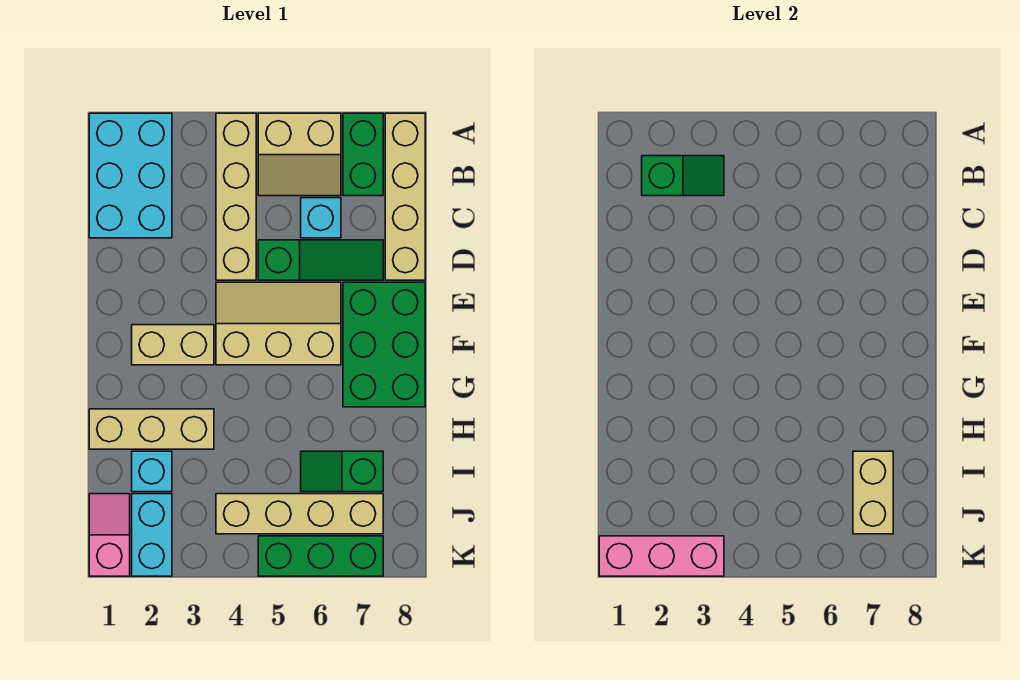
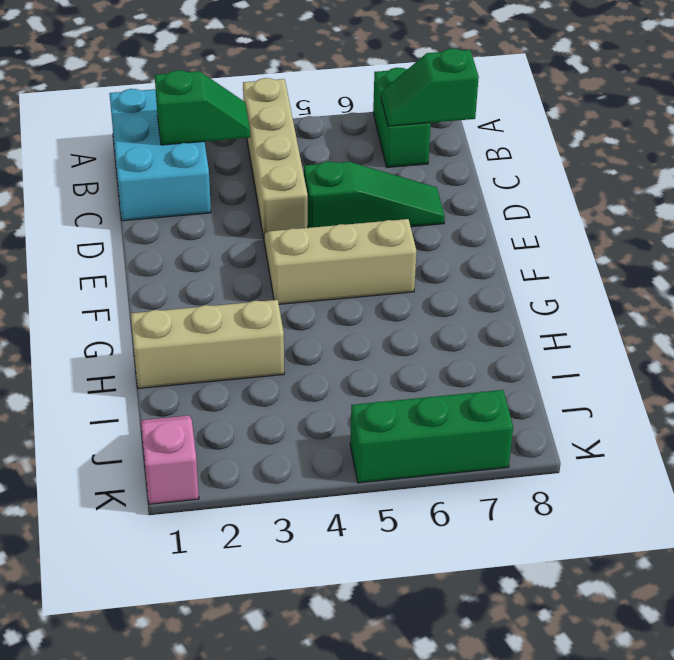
green 1x2 slope [381,49,479,126] -> green 1x2 slope moved to [301,451,383,492]
none -> tan 2x2 slope [258,113,341,196]
none -> tan 1x4 brick [385,113,425,280]
none -> cyan 1x1 brick [301,198,341,238]

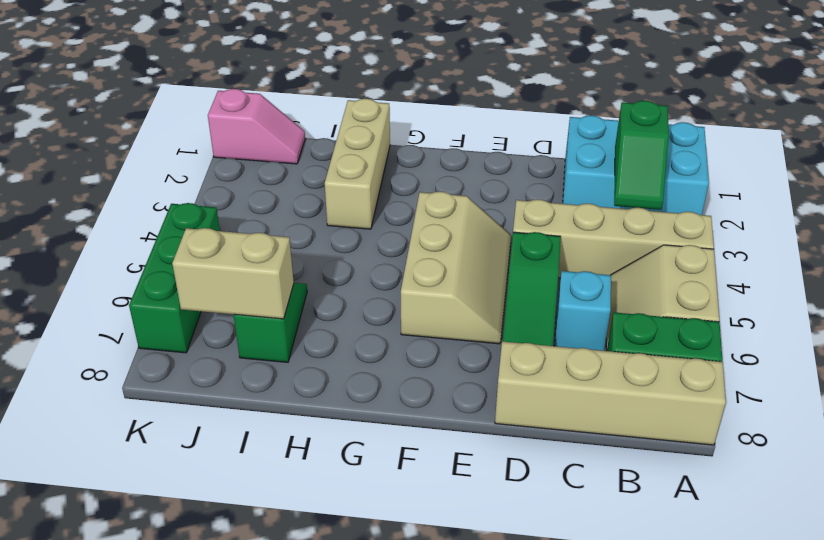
none -> green 2x3 brick [343,282,425,407]
none -> tan 1x2 brick [132,325,214,365]
none -> cyan 1x1 brick [132,451,172,492]

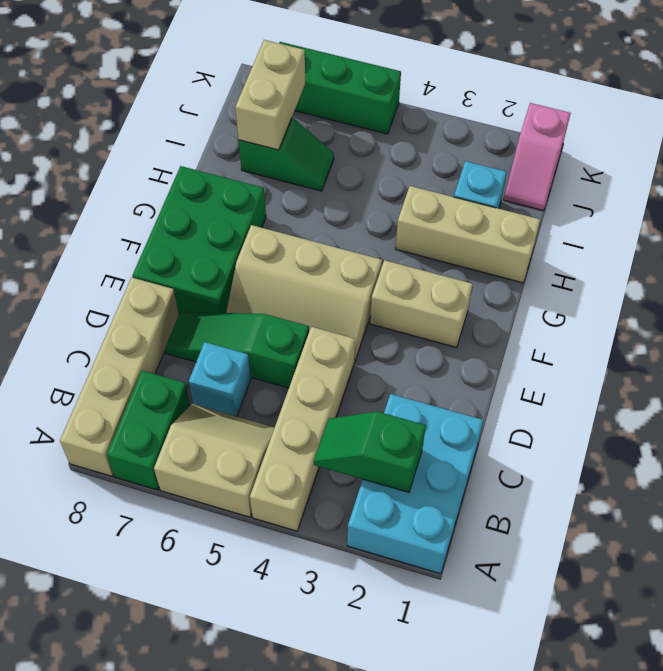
none -> cyan 1x2 brick [132,494,172,576]
none -> tan 1x4 brick [216,494,383,534]
none -> pink 1x3 brick [599,536,724,576]

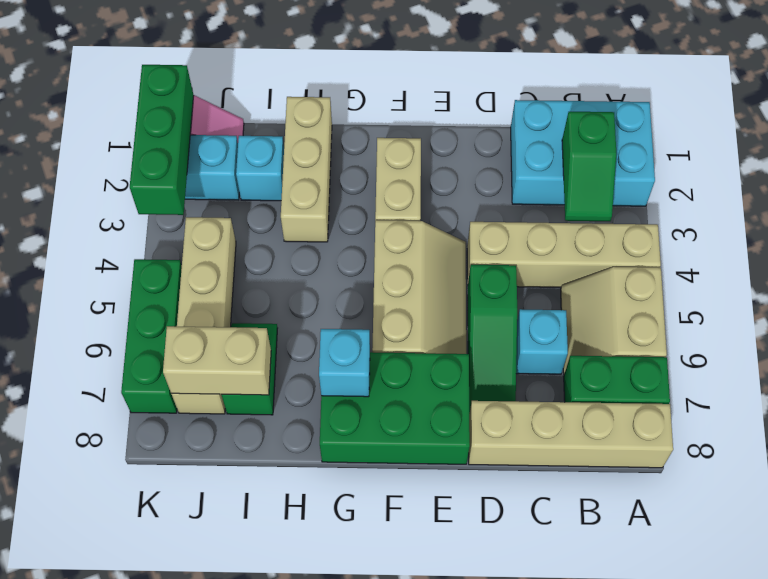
cyan 1x1 brick [319,329,370,397] -> none
green 1x3 brick [130,65,194,215] -> pink 1x3 brick [599,536,724,576]

